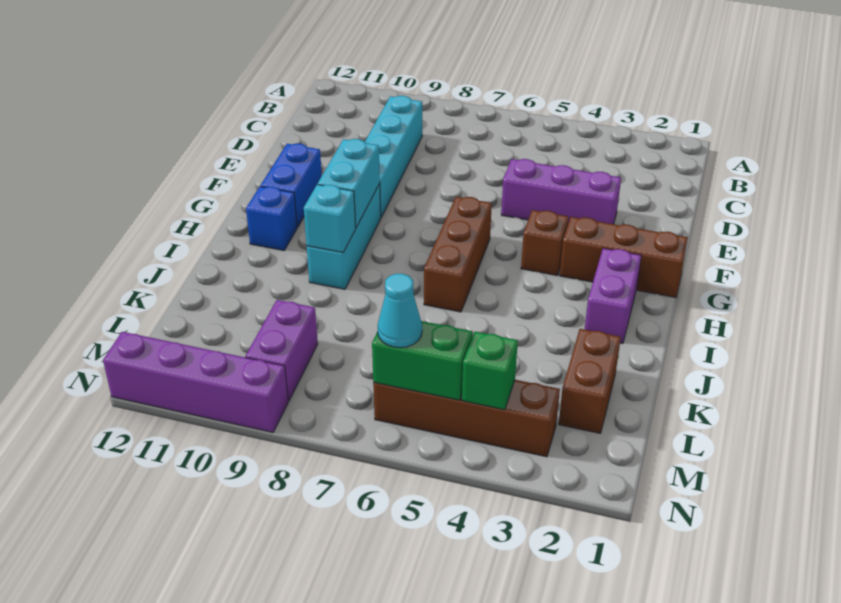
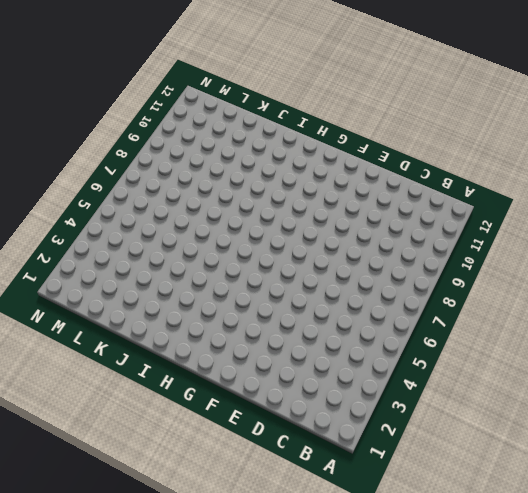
none -> cyan 1x4 brick [365,96,422,217]
none -> purple 1x3 brick [501,159,621,224]
none -> blue 1x2 brick [260,144,322,227]

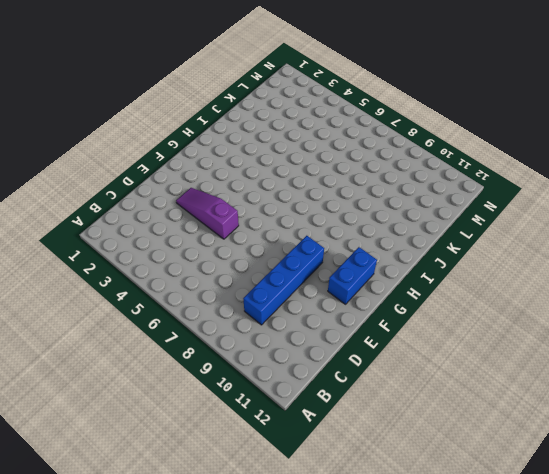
blue 1x4 brick [243,236,324,325] -> cyan 1x4 brick [365,96,422,217]
purple 1x3 slope [176,188,239,239] -> purple 1x3 brick [501,159,621,224]
none -> brown 1x3 brick [560,217,688,298]
none -> brown 1x1 brick [521,210,569,276]
none -> brown 1x3 brick [424,197,492,312]

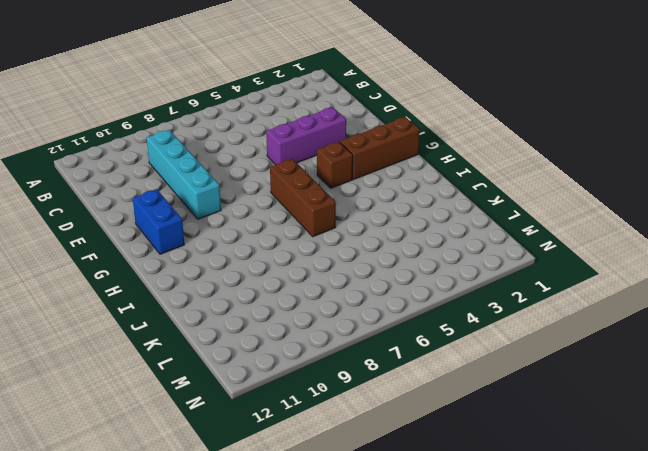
none -> cyan 1x3 brick [307,184,381,289]
none -> purple 1x2 brick [585,248,641,344]
none -> blue 1x1 brick [246,187,297,251]

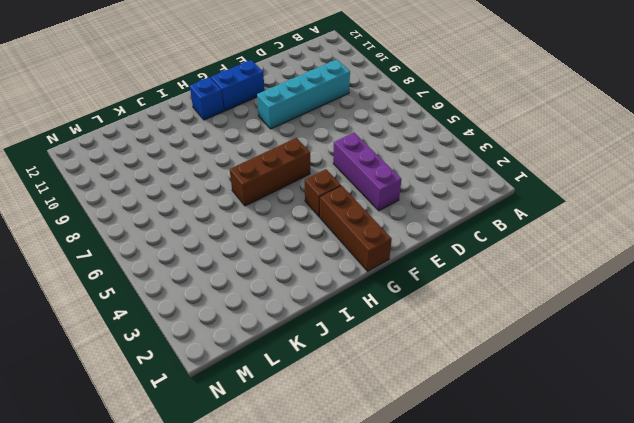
none -> cyan 1x3 brick [307,184,381,289]
none -> purple 1x2 brick [585,248,641,344]
none -> brown 1x2 brick [559,329,621,433]

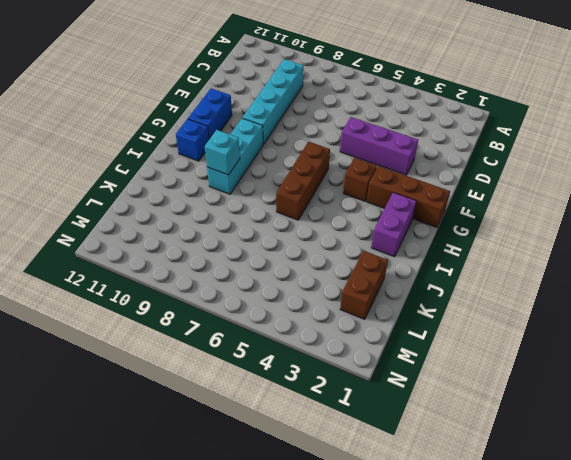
none -> purple 1x2 brick [245,300,318,401]
none -> brown 1x4 brick [373,380,560,457]
none -> purple 1x4 brick [103,332,288,432]

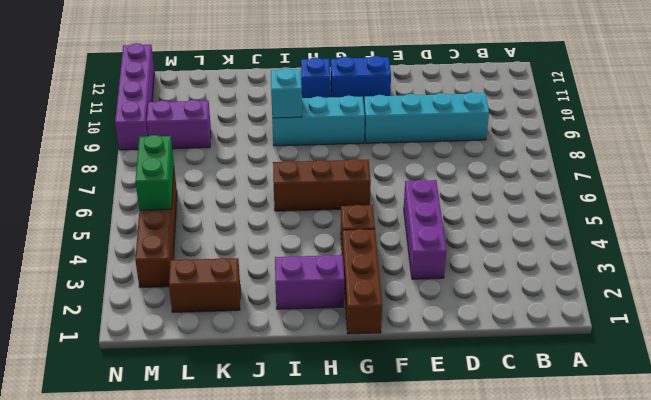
none -> cyan 1x2 brick [318,139,380,227]
none -> green 1x1 brick [462,332,518,410]
none -> cyan 1x1 cone [378,274,422,348]

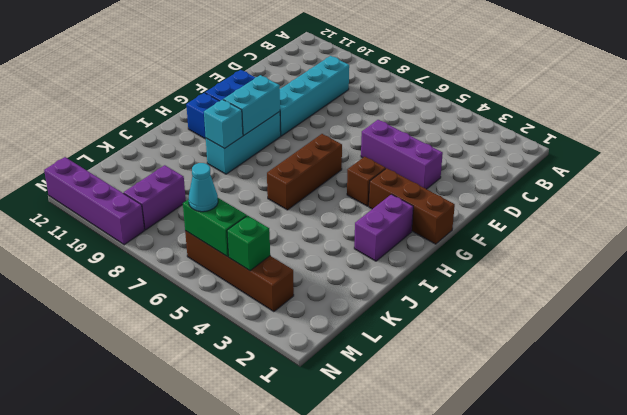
none -> brown 1x2 brick [559,329,621,433]

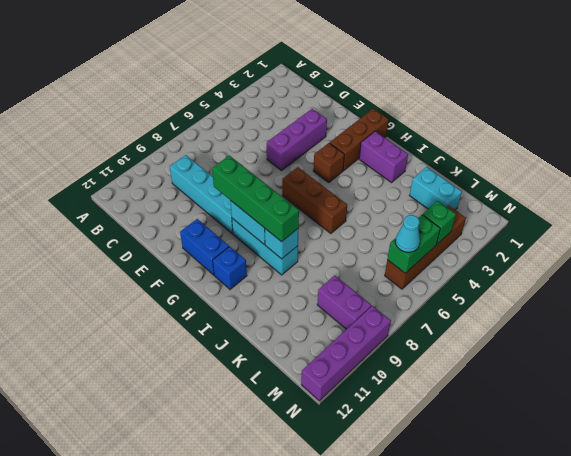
green 1x4 brick [212,155,299,242] -> none
cyan 1x2 brick [410,167,462,210] -> brown 1x2 brick [559,329,621,433]

